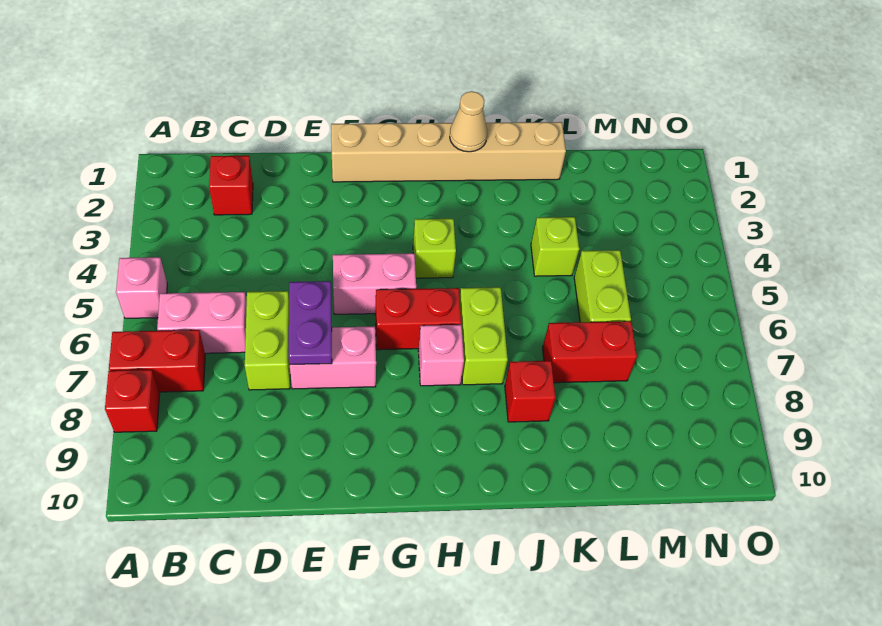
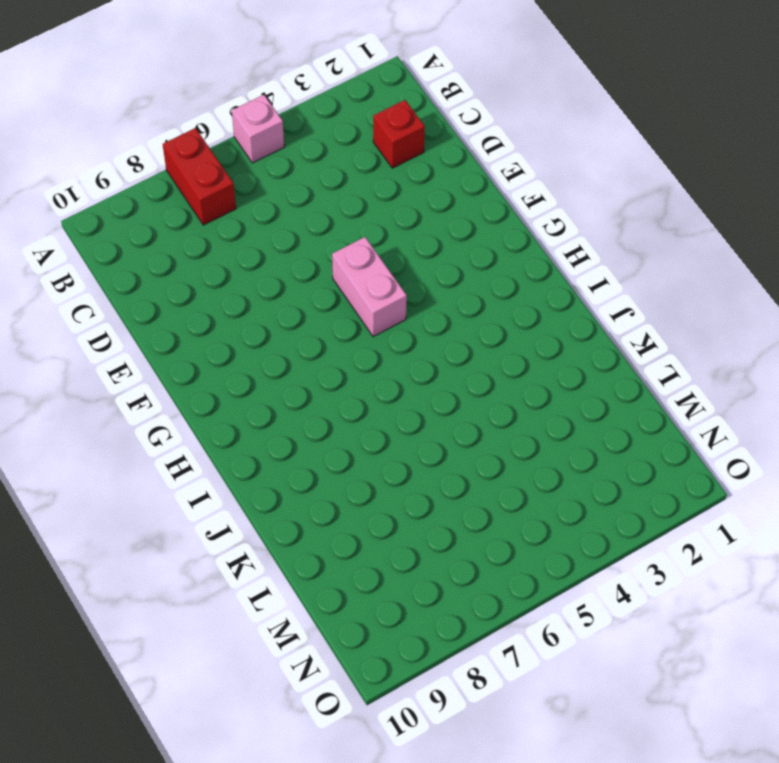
none -> red 1x1 brick [105,370,160,432]
none -> pink 1x2 brick [157,292,247,353]
none -> lime 1x2 brick [245,291,290,390]

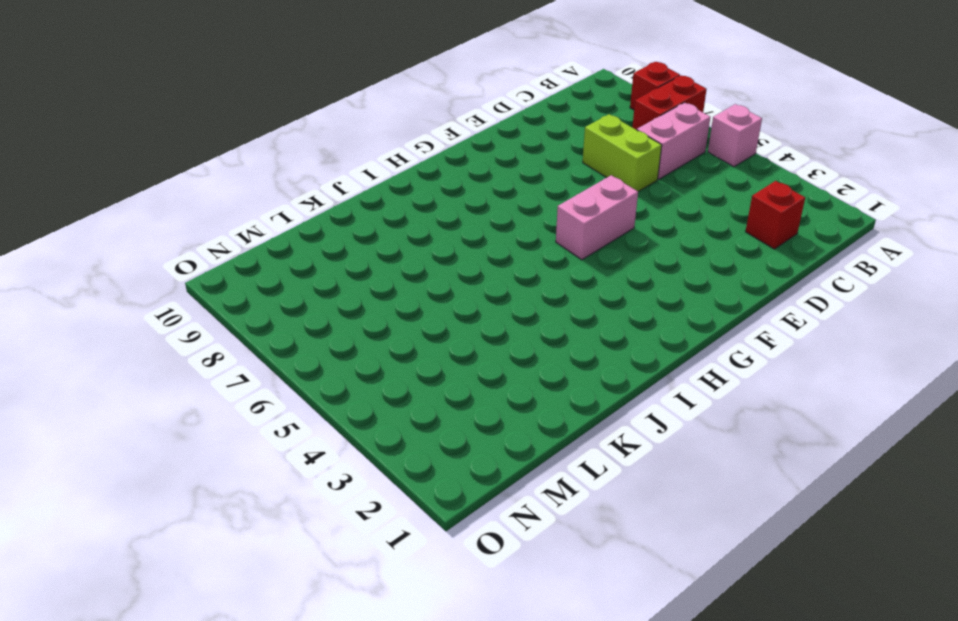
none -> pink 1x2 brick [290,326,376,389]
none -> tan 1x6 brick [331,122,566,182]
none -> red 1x2 brick [376,288,461,350]

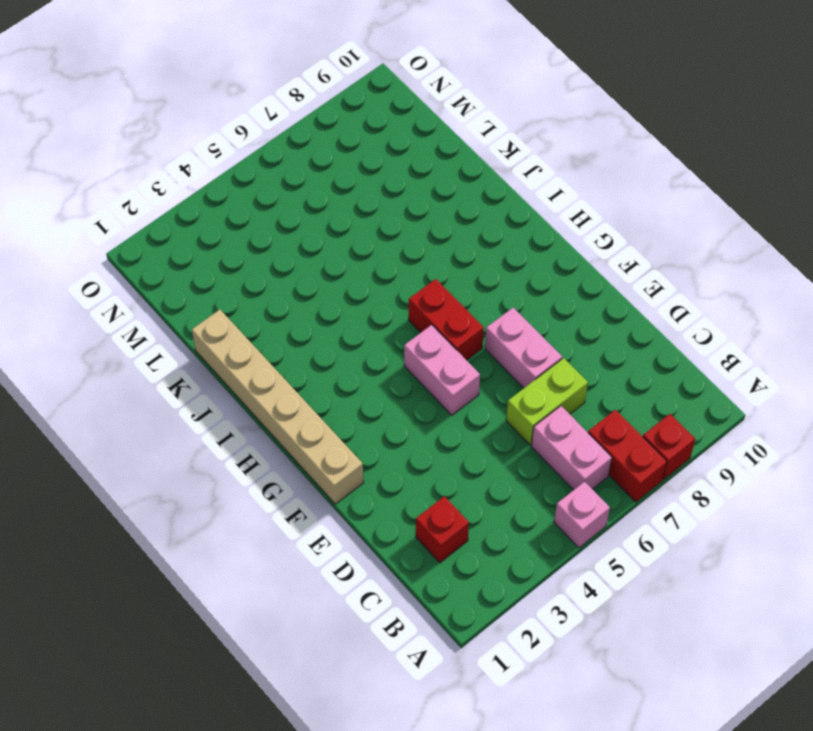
none -> lime 1x1 brick [413,219,456,278]
none -> pink 1x1 brick [418,325,464,386]
none -> lime 1x2 brick [460,287,508,385]

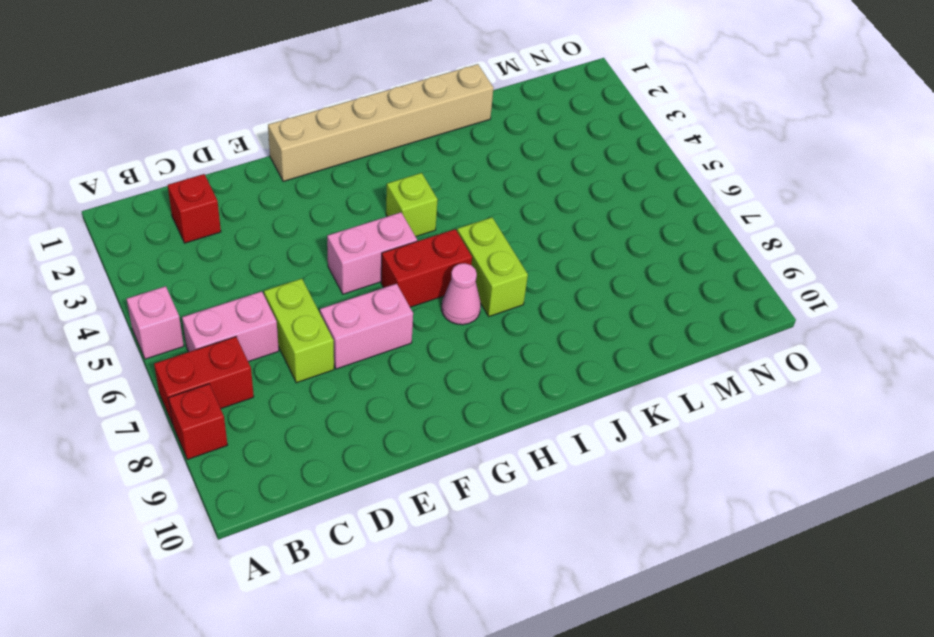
pink 1x1 cone [442,263,481,325] -> pink 1x1 brick [418,325,464,386]
none -> red 1x1 brick [505,361,556,422]
none -> lime 1x1 brick [531,217,579,276]
none -> red 1x2 brick [543,321,637,383]

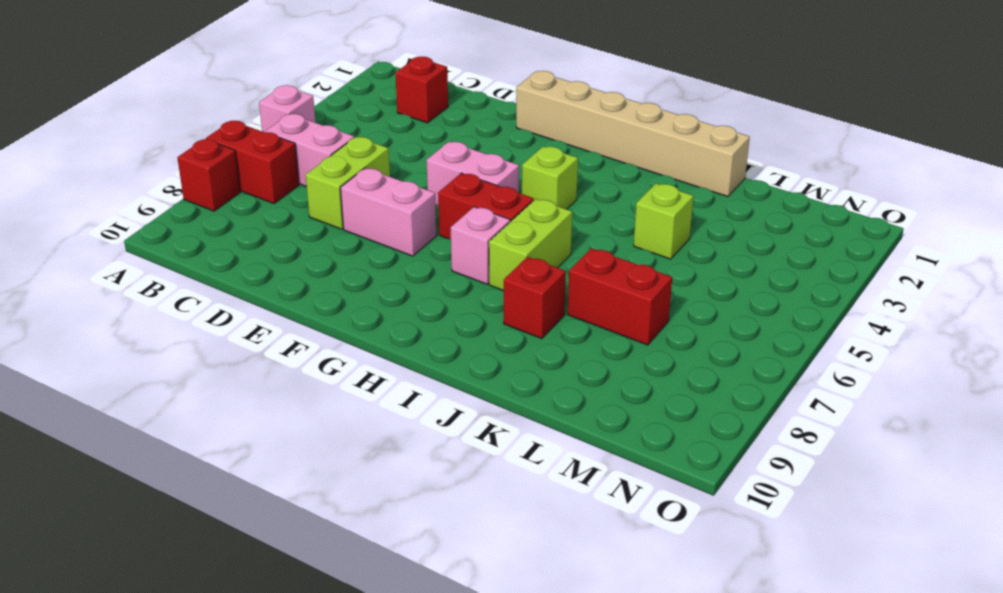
none -> lime 1x2 brick [574,250,631,322]
none -> purple 1x2 plate [289,281,332,365]
none -> tan 1x1 cone [450,91,487,152]

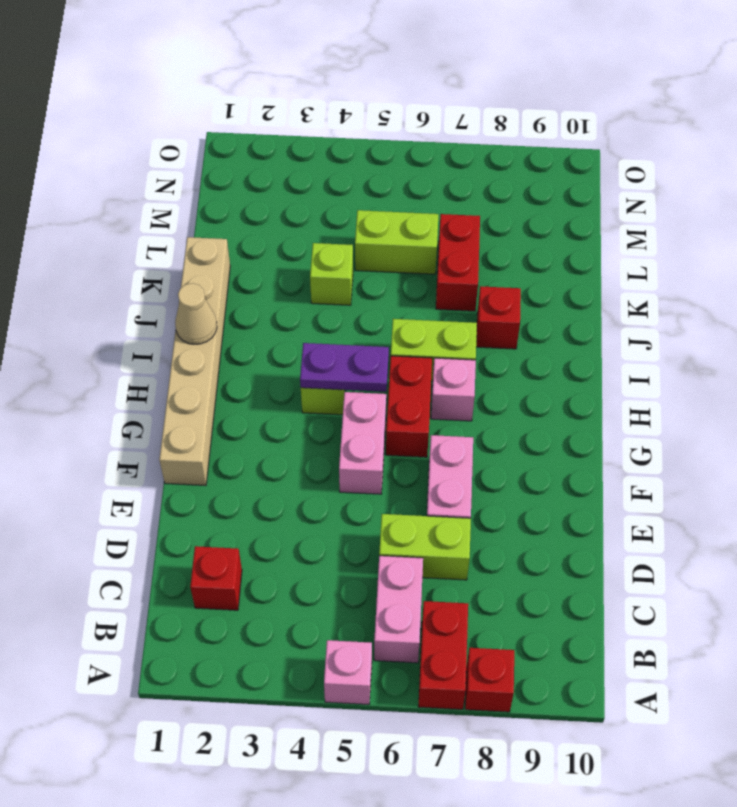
purple 1x2 plate [300,343,389,392] -> purple 1x2 plate moved to [289,281,332,365]

